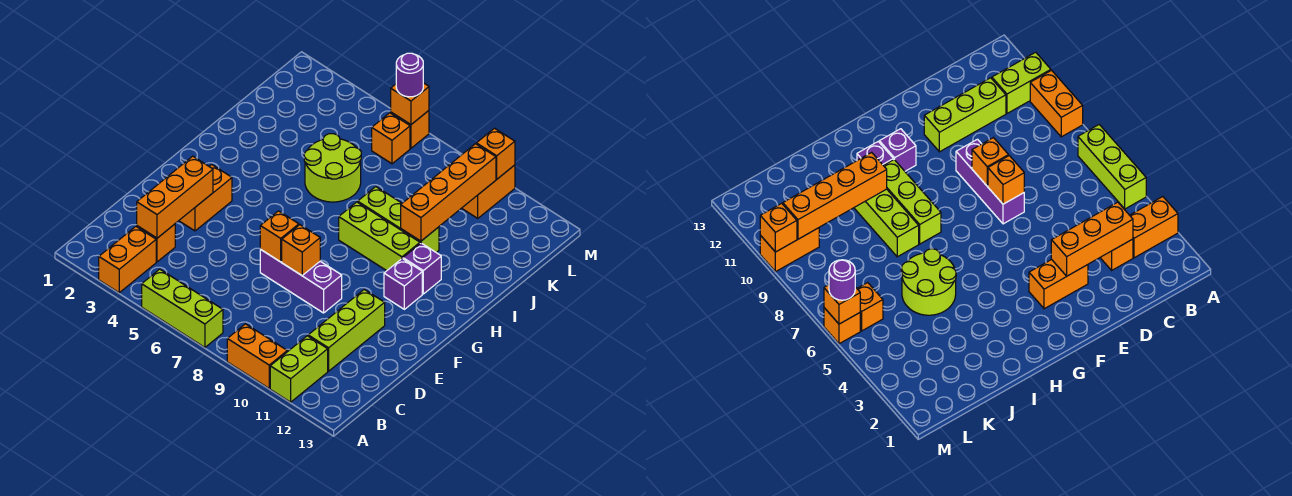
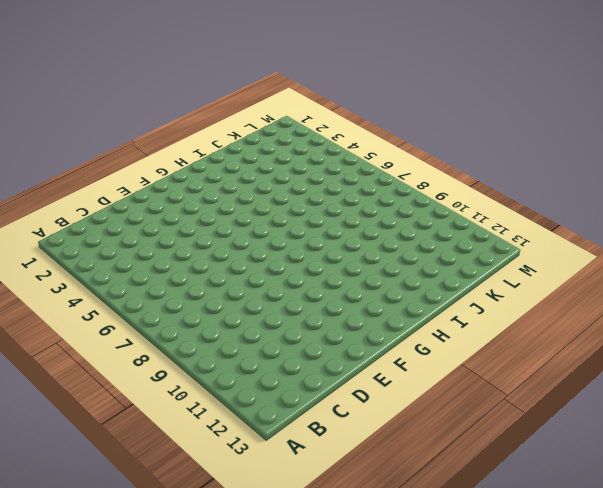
none -> orange 1x2 brick [99,227,156,293]
none -> lime 1x3 brick [142,269,223,347]
none -> orange 1x2 brick [227,324,287,388]

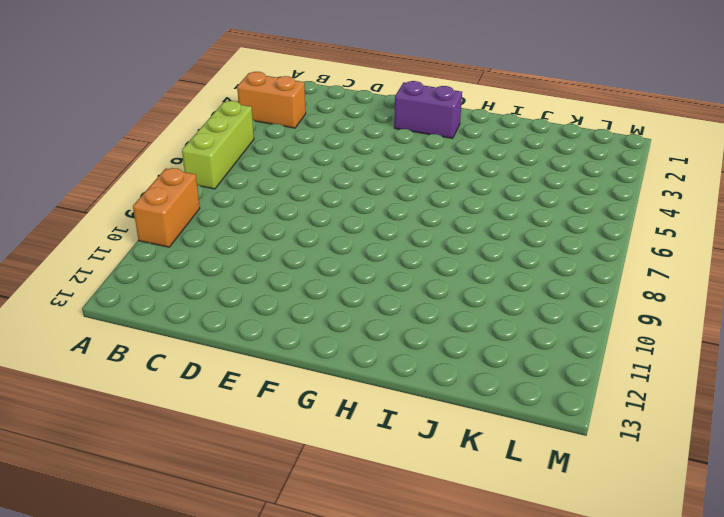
purple 1x2 brick [394,81,462,138] -> none
none -> lime 1x2 brick [270,336,328,402]
none -> orange 1x1 brick [137,224,175,262]
none -> lime 1x3 brick [308,290,385,371]

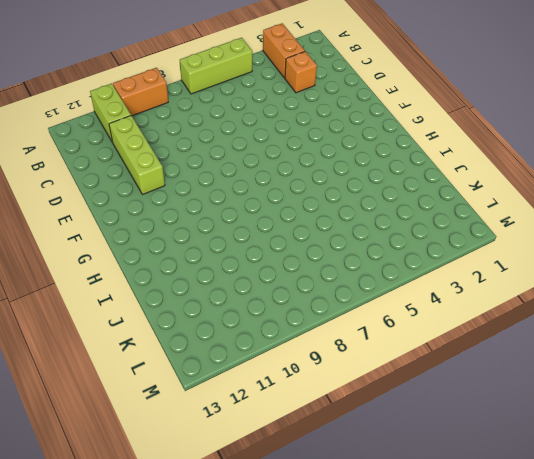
none -> orange 1x2 brick [179,165,232,231]
none -> purple 1x3 brick [260,250,342,313]
none -> purple 1x1 brick [384,259,422,309]

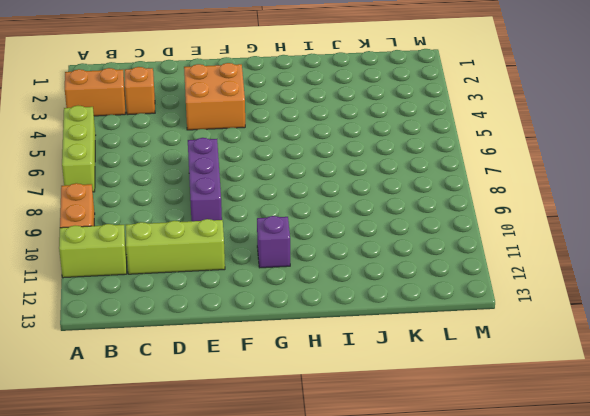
orange 2x2 brick [184,63,245,130] -> orange 1x2 brick [179,165,232,231]
none -> lime 1x3 brick [339,202,420,271]
none -> purple 1x1 brick [403,243,441,294]
none -> lime 2x2 round brick [304,134,361,202]

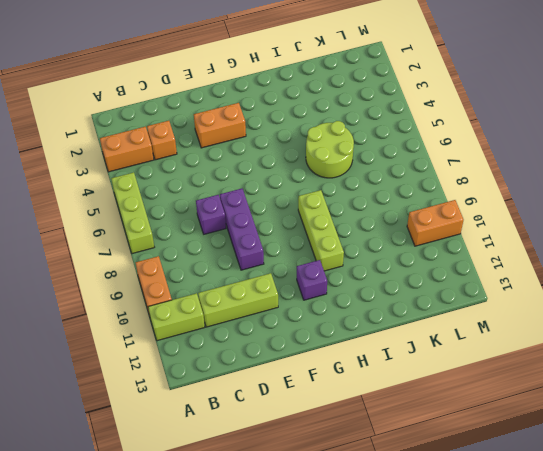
purple 1x1 brick [196,195,226,234] -> purple 1x1 brick moved to [403,243,441,294]
none -> lime 1x3 brick [358,187,439,252]
none -> orange 1x1 brick [372,113,410,164]
none -> orange 1x1 brick [391,111,429,148]

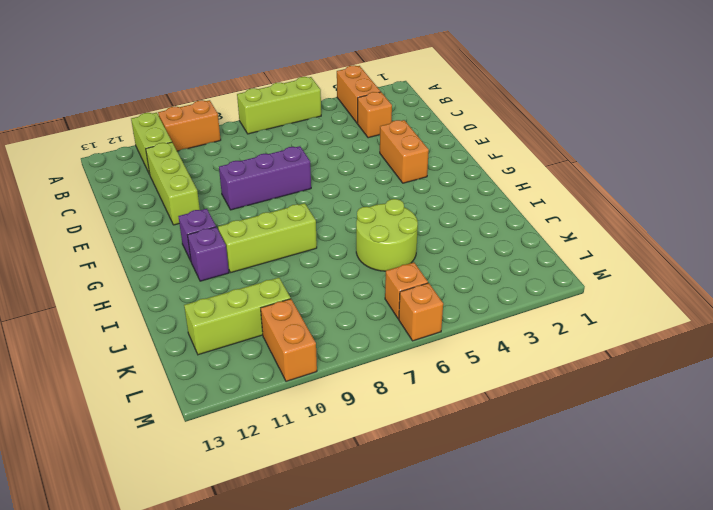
lime 1x3 brick [184,278,291,355] -> lime 1x3 brick moved to [358,187,439,252]
none -> orange 1x3 brick [137,156,213,238]
none -> orange 1x1 brick [260,211,299,262]
none -> orange 1x1 brick [282,225,320,275]

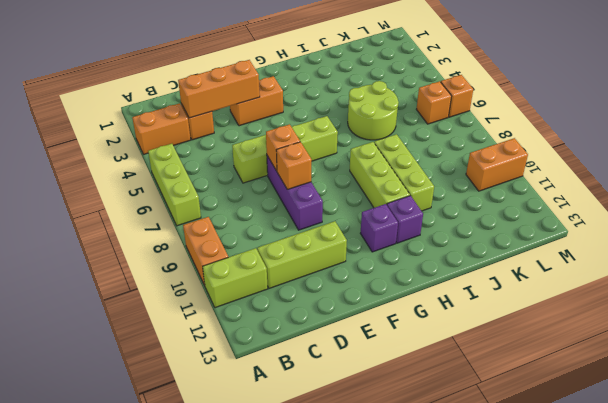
lime 1x4 brick [232,116,338,183] -> none
none -> orange 1x4 brick [401,144,496,241]
none -> orange 1x1 brick [391,83,429,125]
none -> orange 1x1 brick [476,128,515,179]

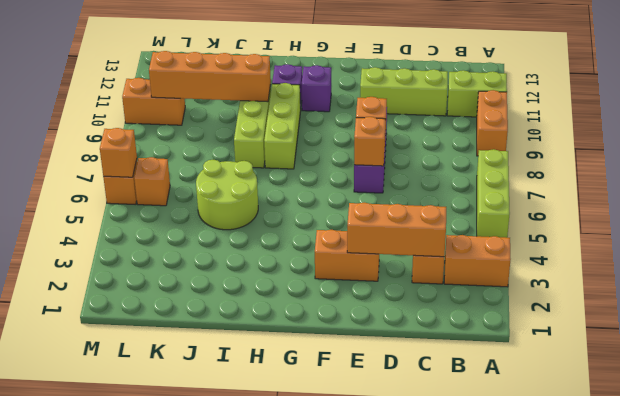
none -> orange 1x1 brick [476,128,515,179]
none -> purple 1x1 round brick [396,53,423,97]

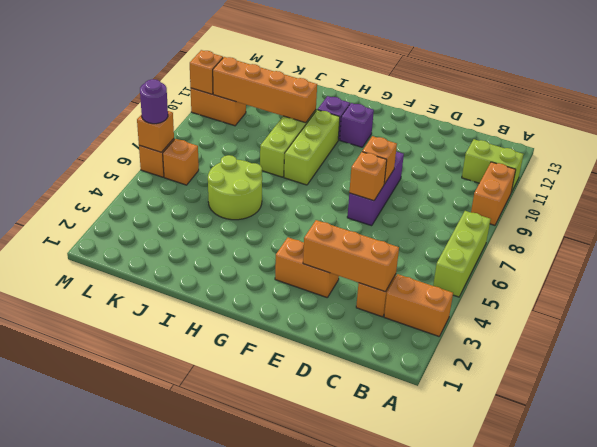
none -> lime 1x3 brick [308,290,385,371]

